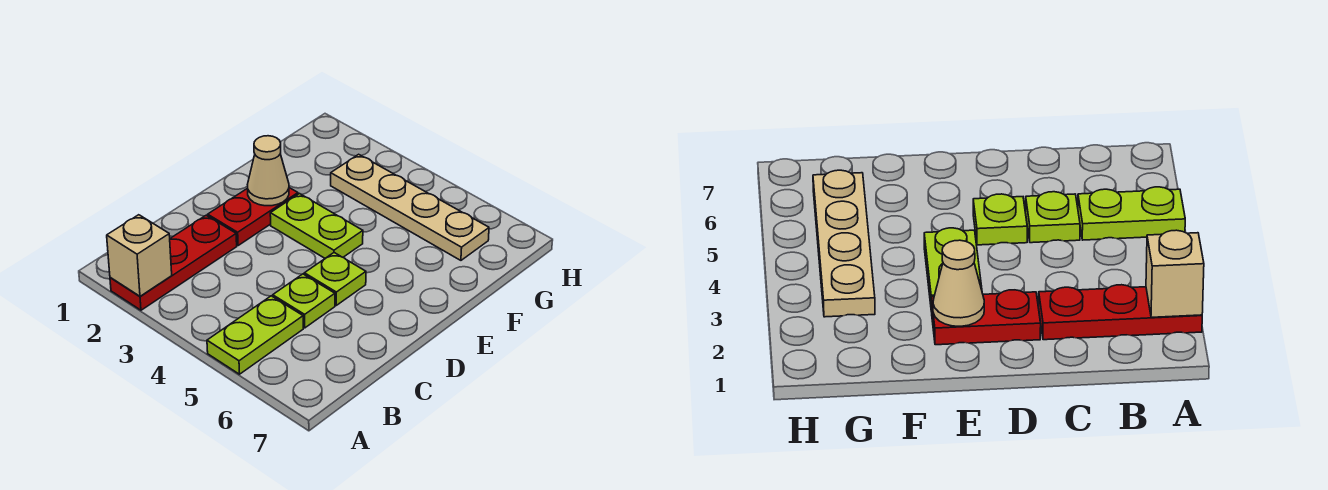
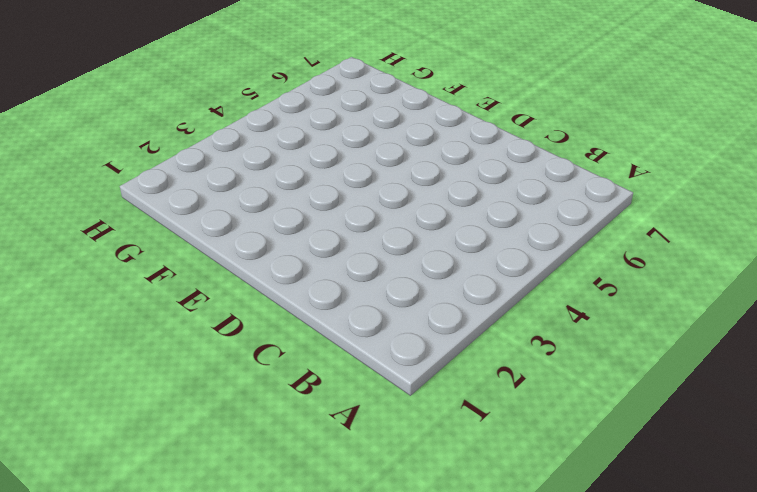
none -> red 1x3 plate [110,215,237,310]
none -> lime 1x2 plate [207,296,303,374]

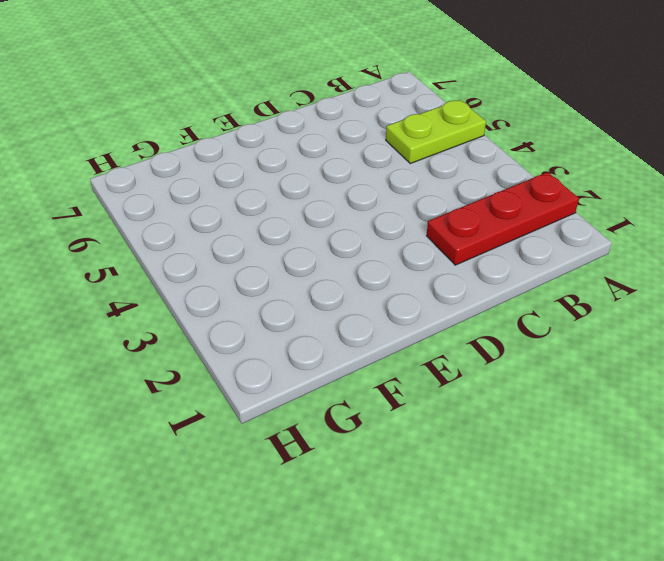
none -> lime 1x1 plate [273,274,335,328]
none -> red 1x2 plate [208,188,298,246]

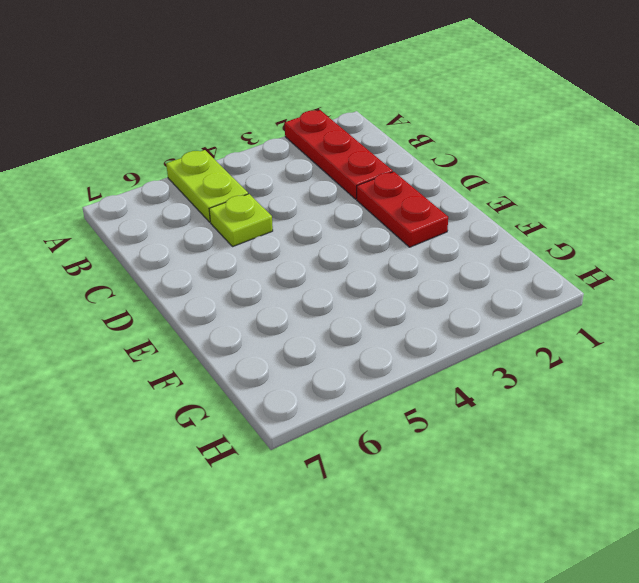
none -> lime 1x1 plate [304,253,366,305]
none -> lime 1x2 plate [270,194,363,258]

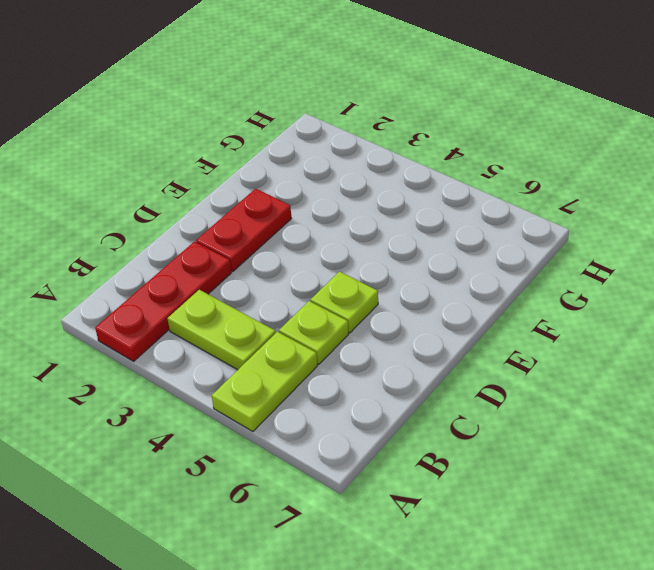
lime 1x2 plate [167,290,276,370] -> lime 1x2 plate moved to [270,194,363,258]
none -> tan 1x4 plate [331,154,489,260]
none -> tan 1x1 brick [107,215,172,296]

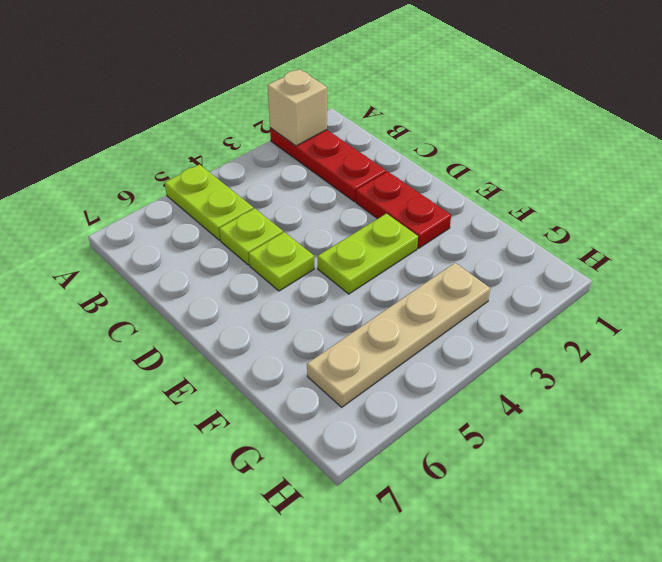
none -> tan 1x1 cone [248,136,289,206]

